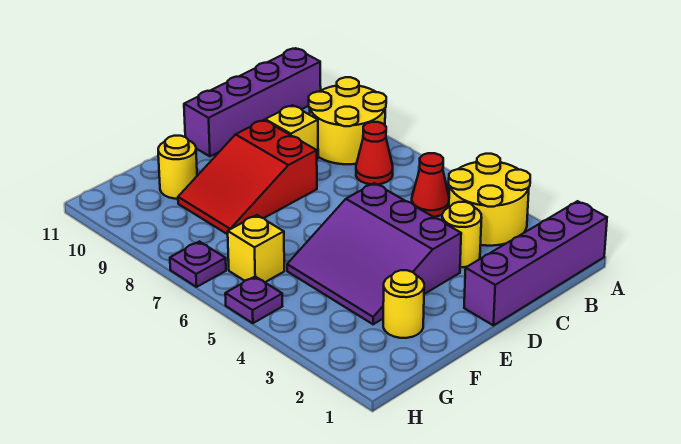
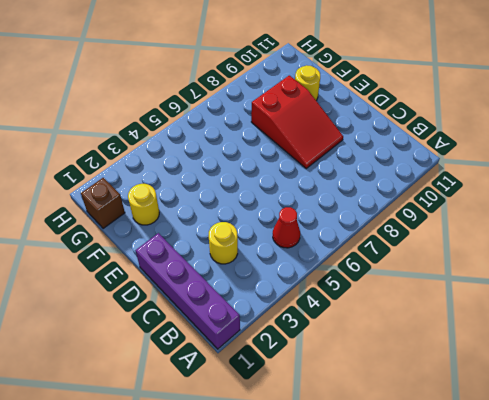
red 2x3 slope [251,75,343,168] -> red 2x3 slope turned to [178,120,317,234]
brown 1x1 brick [81,178,125,229] -> none
none -> yellow 2x2 round brick [449,154,530,246]
none -> yellow 2x2 round brick [309,77,386,164]
none -> purple 1x4 brick [184,48,321,156]

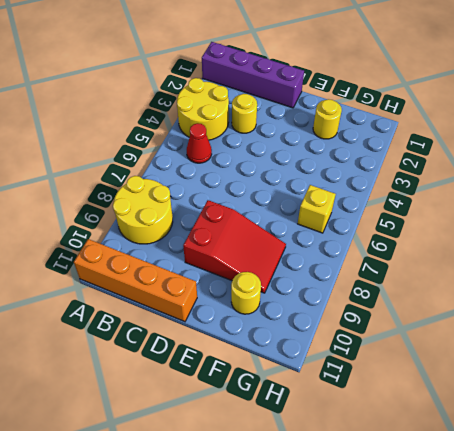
orange 1x4 brick [74,239,197,322] -> purple 1x4 brick [184,48,321,156]
none -> red 1x1 cone [356,122,393,185]
none -> yellow 1x1 brick [265,105,318,159]
none -> purple 3x3 slope [287,183,461,324]

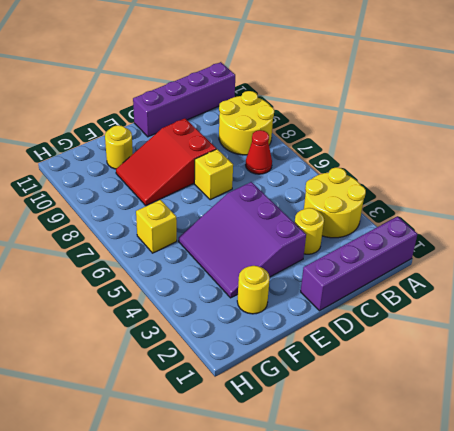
yellow 1x1 brick [194,149,233,200] -> yellow 1x1 brick moved to [265,105,318,159]
none -> red 1x1 cone [412,153,449,217]
none -> purple 1x1 plate [225,277,282,323]
none -> purple 1x1 plate [170,242,226,287]

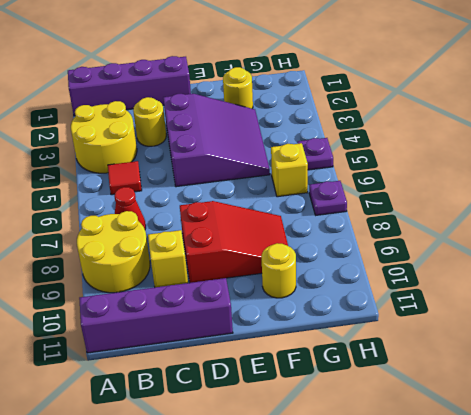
red 1x1 tile [108,161,142,195] -> red 1x1 cone [412,153,449,217]

